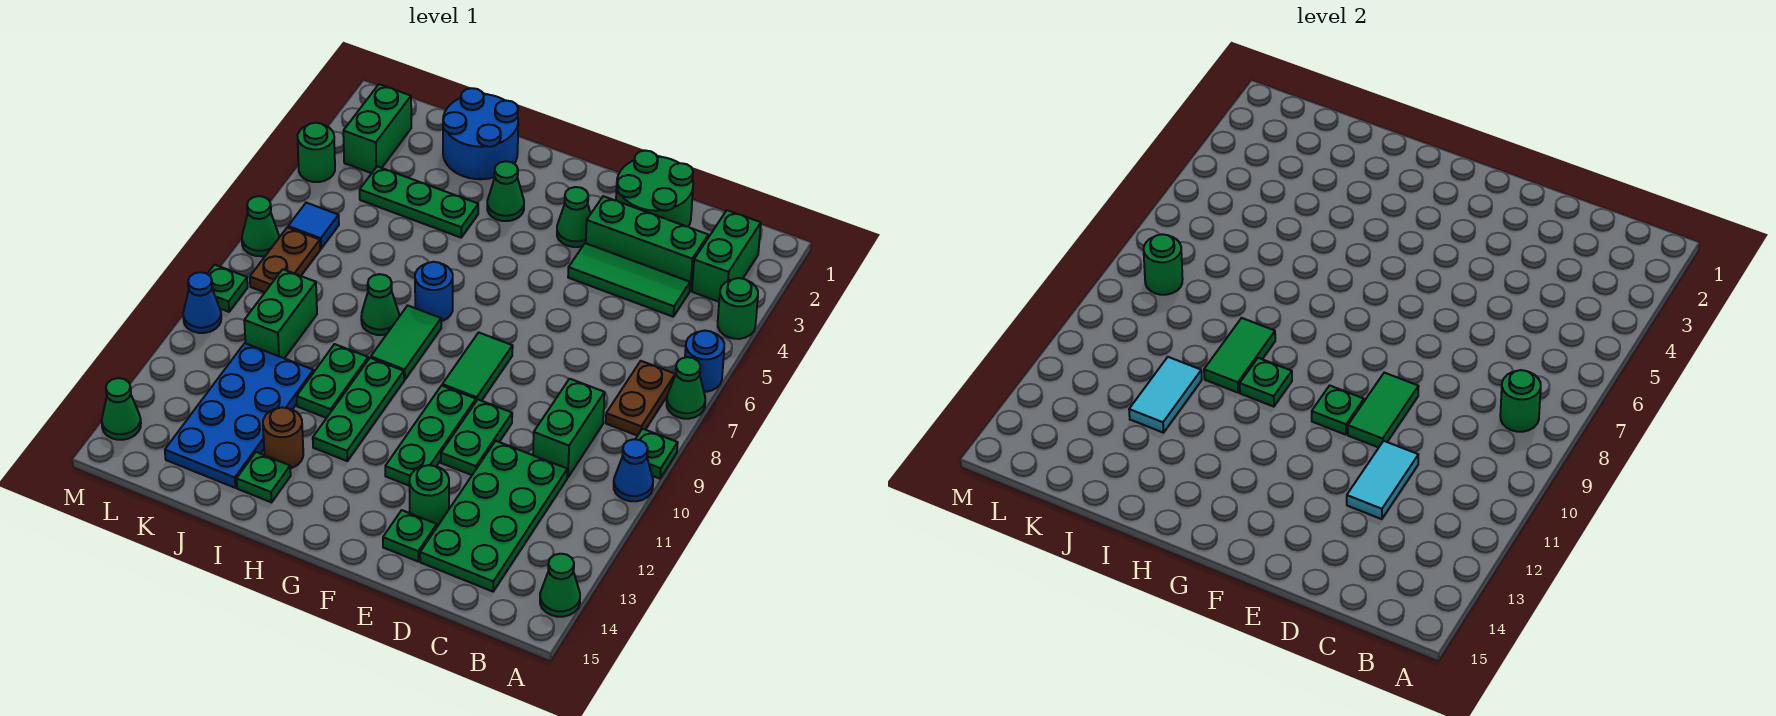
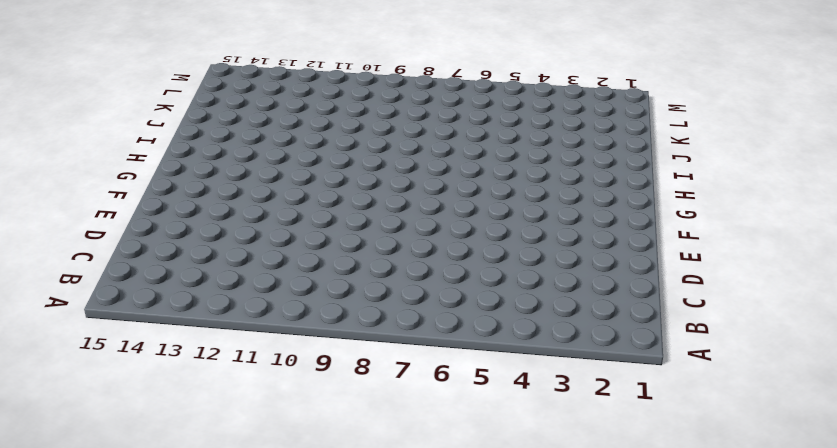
none -> green 1x1 round brick [718,278,758,339]
none -> blue 1x1 round brick [685,330,724,392]
none -> green 1x1 cone [667,357,705,419]
none -> green 1x1 plate [636,429,678,479]

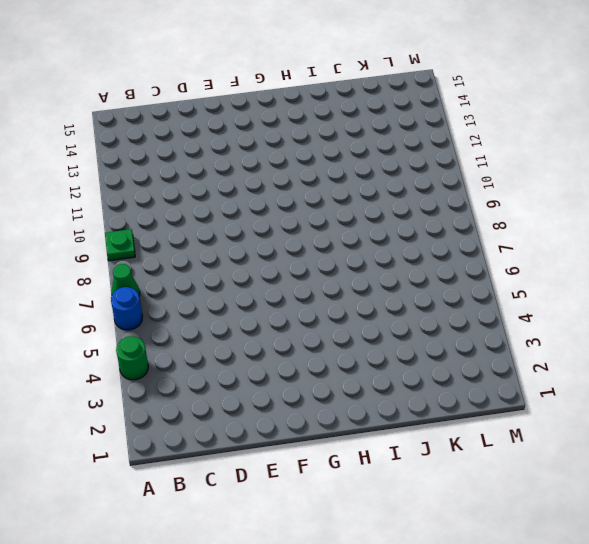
none -> blue 1x1 cone [614,439,653,501]
none -> green 1x1 cone [540,554,580,617]
none -> green 1x2 brick [692,210,761,302]
none -> brown 1x2 plate [606,361,675,436]

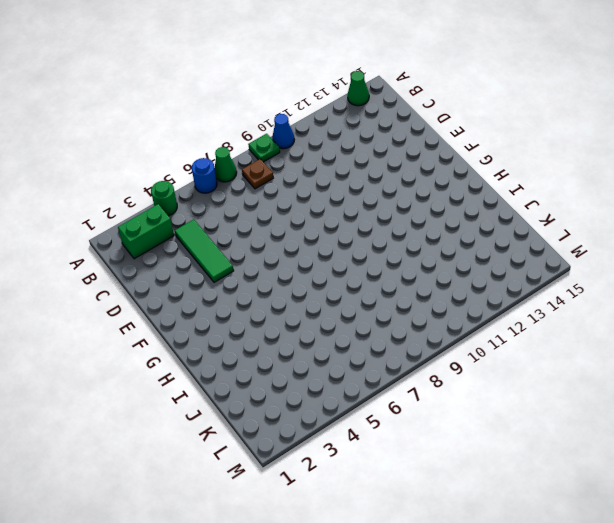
brown 1x1 plate [242,159,273,189] -> brown 1x2 plate [606,361,675,436]
none -> green 1x3 brick [586,196,708,291]
none -> green 1x2 brick [533,379,605,478]
none -> green 2x4 plate [420,441,567,592]
none -> green 2x2 round brick [616,151,693,227]

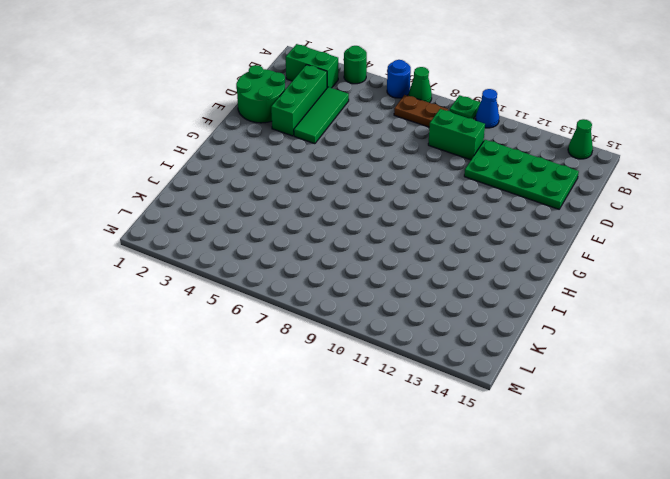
none -> green 1x2 plate [441,400,512,475]
none -> green 1x1 round brick [409,465,449,526]
none -> green 1x1 plate [383,510,437,561]
none -> green 1x1 cone [557,187,590,247]

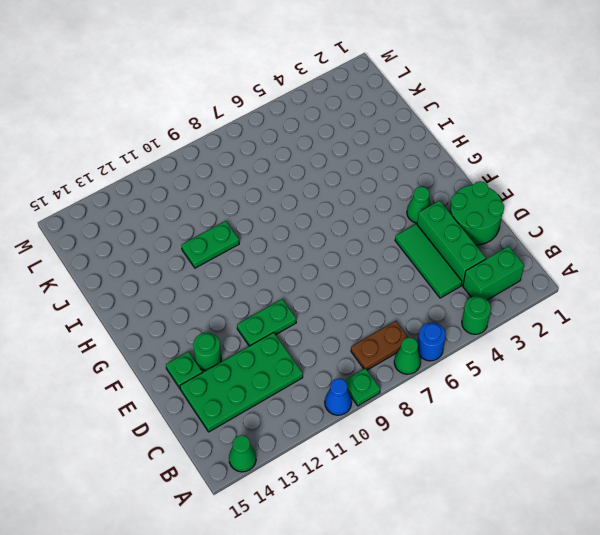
none -> green 1x2 brick [533,379,605,478]
none -> green 1x2 tile [442,332,513,401]
none -> green 1x3 plate [385,385,476,486]
none -> green 1x1 cone [487,161,524,221]

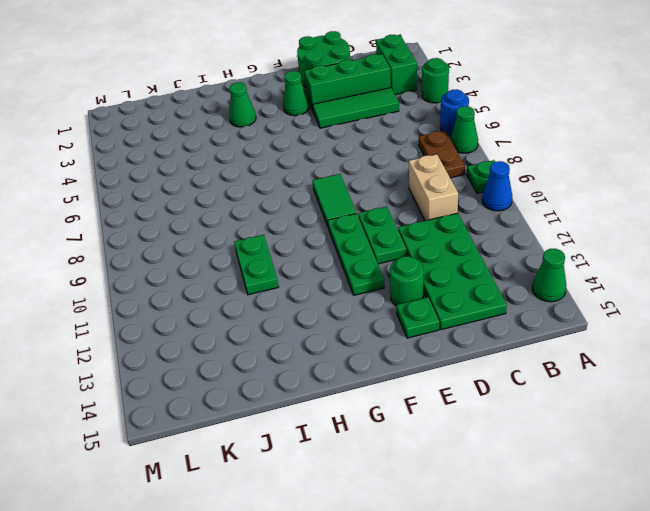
tan 1x2 brick [409,154,458,221] -> green 1x2 brick [533,379,605,478]
none -> blue 1x1 round brick [415,262,453,321]
none -> green 1x2 tile [371,305,441,380]
none -> green 1x3 plate [313,358,404,461]
none -> blue 2x2 round brick [443,88,518,179]

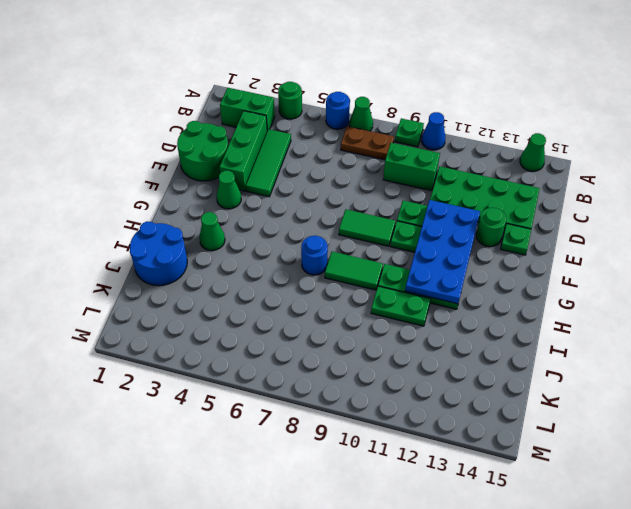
blue 2x4 plate [405,200,480,304] -> blue 2x4 plate turned to [165,343,314,488]
none -> green 1x3 plate [360,166,478,238]
none -> green 1x1 cone [361,274,399,335]
none -> brown 1x1 round brick [263,407,303,468]
none -> green 1x1 plate [237,452,291,502]

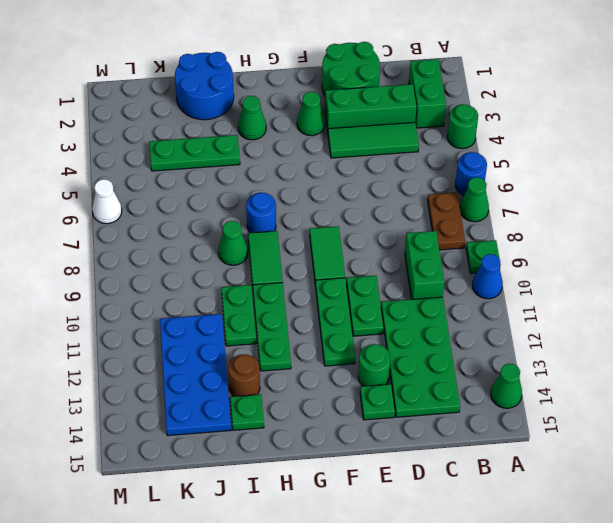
white 1x1 cone [92,179,122,224] -> none
none -> green 1x2 brick [244,269,317,358]
none -> green 1x2 brick [343,84,411,173]
none -> blue 1x1 tile [288,203,339,249]
none -> brown 1x2 plate [250,227,320,292]

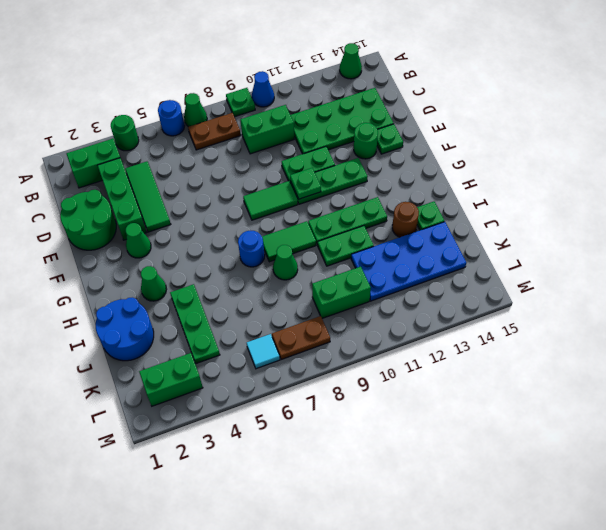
cyan 1x1 tile [247,334,280,369] -> blue 1x1 tile [288,203,339,249]
none -> green 1x1 round brick [298,123,335,182]
none -> green 1x1 cone [242,196,279,256]
none -> green 1x1 plate [207,265,248,312]
none -> blue 1x1 cone [183,272,221,333]

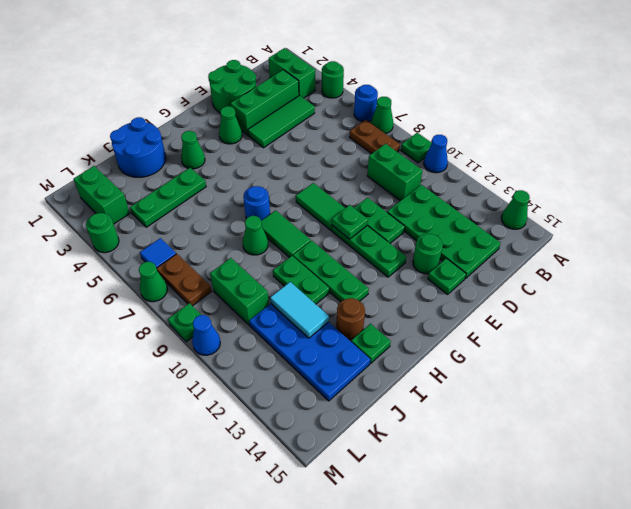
none -> green 1x1 cone [102,378,141,440]
none -> green 1x1 round brick [1500,370,1541,432]
none -> cyan 1x2 tile [1347,441,1418,519]
none -> green 1x2 tile [1348,373,1419,448]

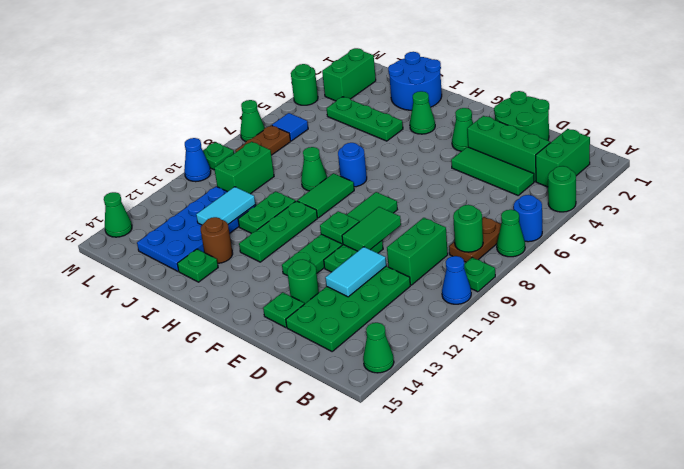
none -> green 1x1 plate [1240,358,1292,407]
none -> green 1x2 tile [1204,318,1275,393]
none -> green 1x1 round brick [1144,234,1183,295]

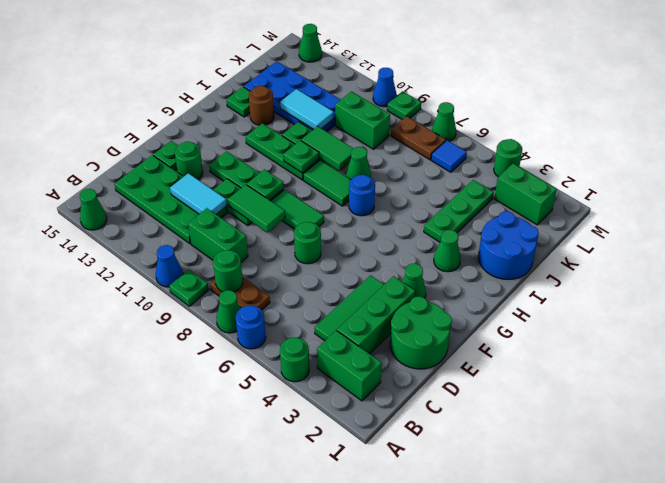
green 1x1 round brick [294,222,321,264] -> green 1x1 round brick moved to [1144,234,1183,295]

